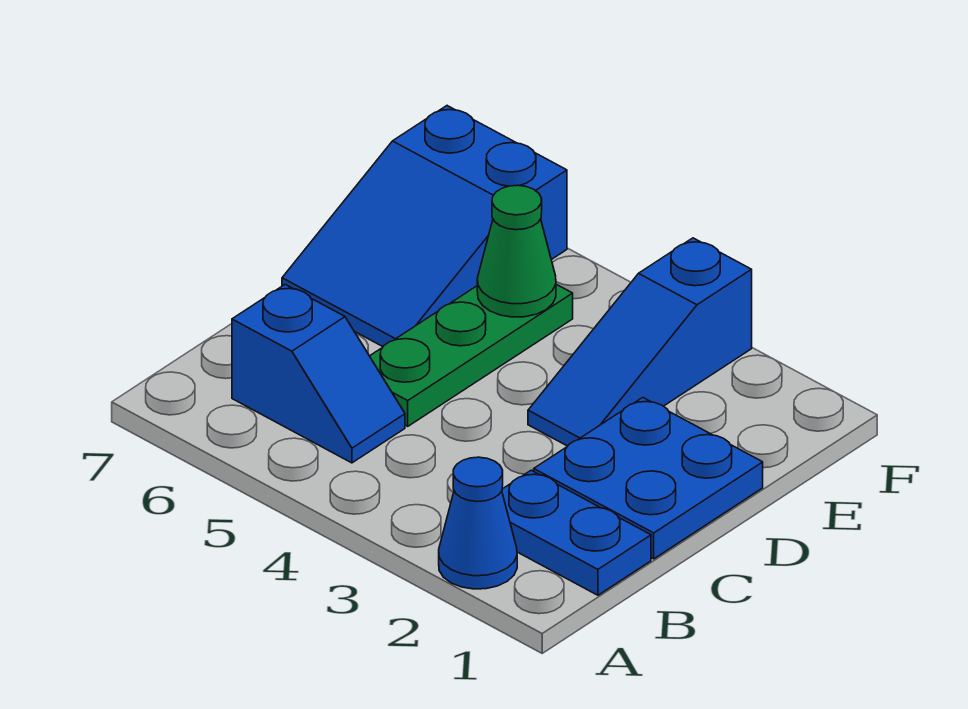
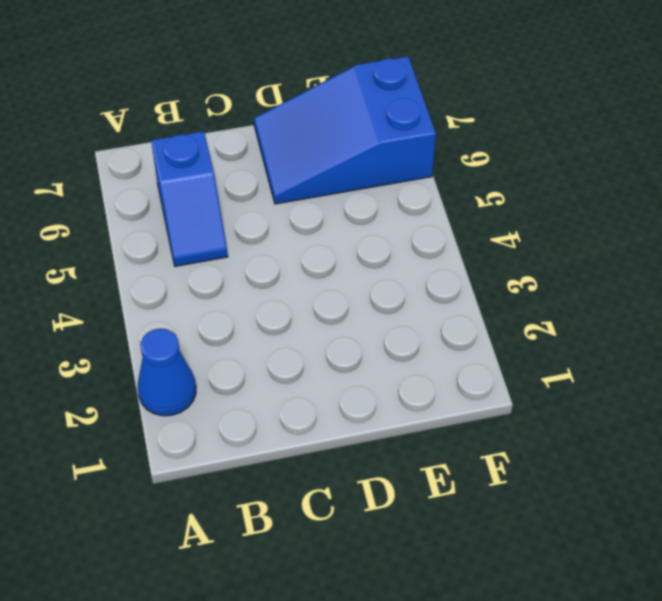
none -> blue 1x2 plate [502,470,651,595]
none -> blue 2x2 plate [534,398,763,559]

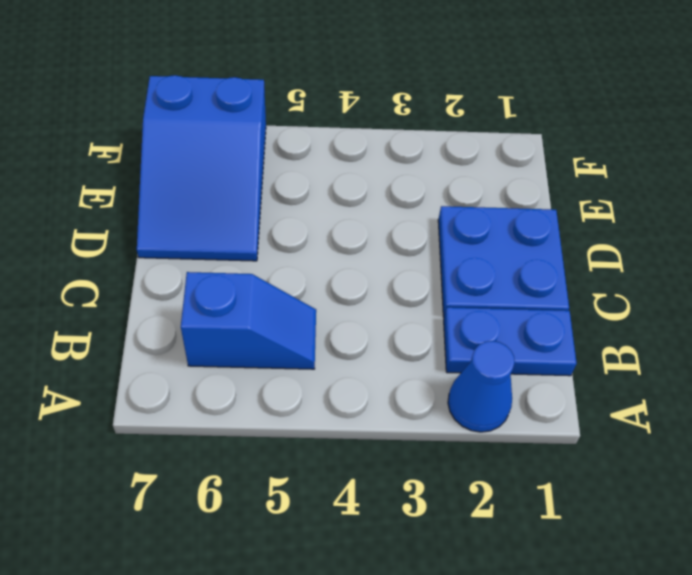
none -> green 1x3 plate [370,284,573,426]
none -> blue 1x3 slope [528,238,752,446]

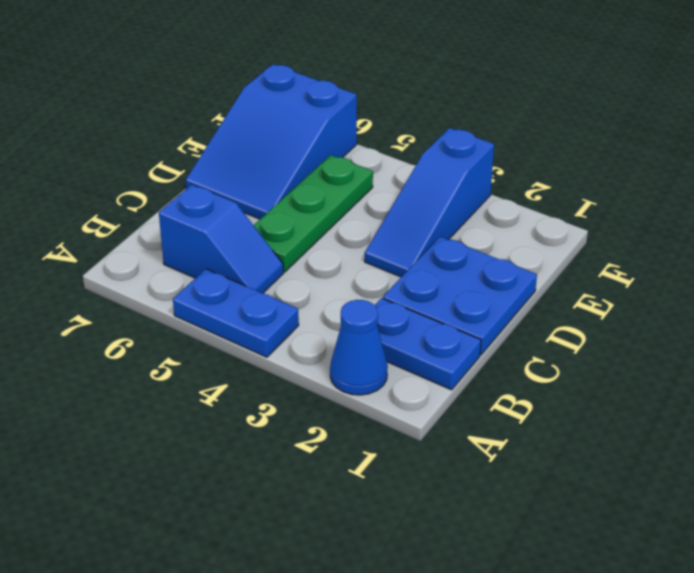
blue 1x2 plate [173,269,299,357] -> none
none -> green 1x1 cone [477,185,556,317]

